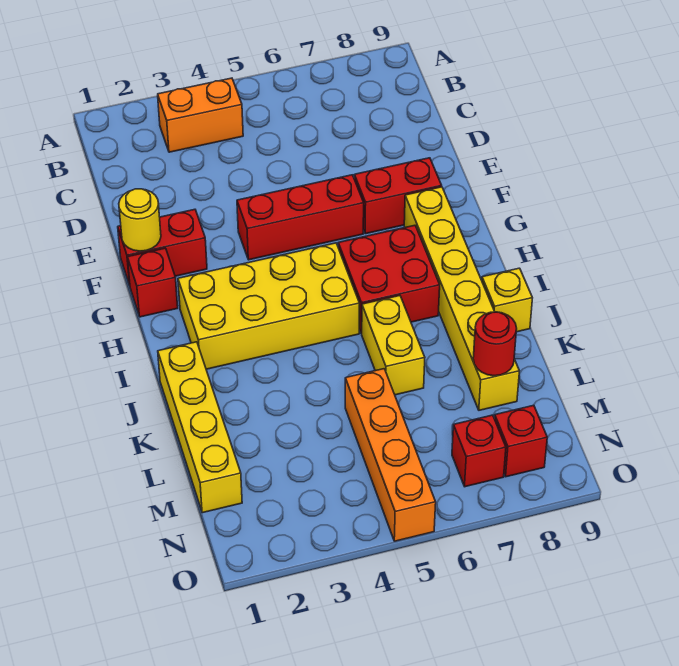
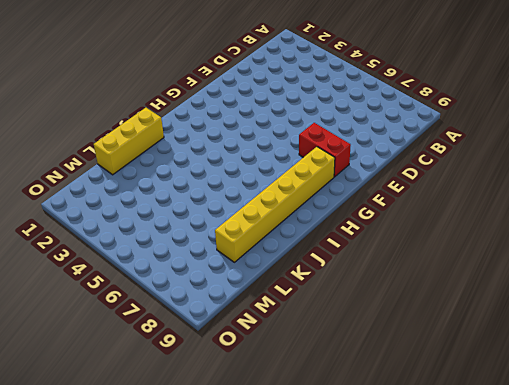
yellow 1x3 brick [94,108,164,175] -> yellow 1x4 brick [158,342,242,513]
none -> orange 1x2 brick [158,78,243,152]
none -> red 1x2 brick [118,209,207,285]
none -> red 1x3 brick [237,175,364,260]

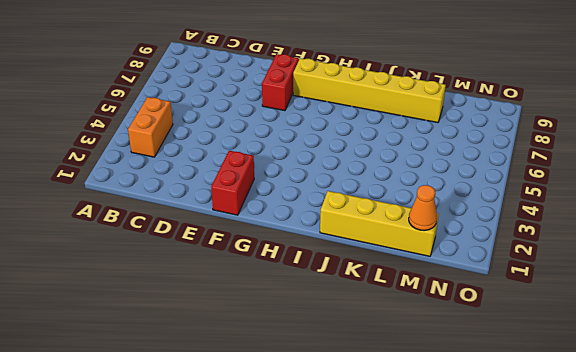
orange 1x1 cone [409,185,437,231] -> none
none -> red 1x3 brick [237,175,364,260]
none -> red 1x1 brick [127,248,178,317]
none -> yellow 2x4 brick [178,243,359,369]

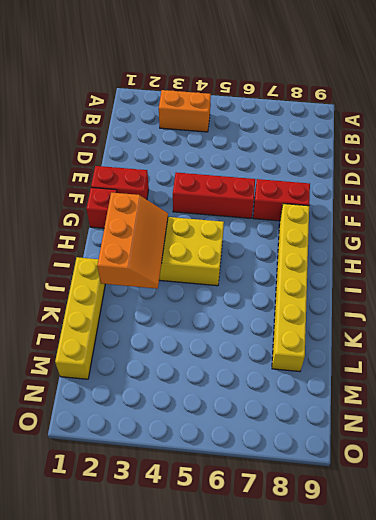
orange 2x3 slope [97,192,168,289] -> none
none -> red 2x2 brick [338,225,440,334]
none -> yellow 1x2 brick [362,296,425,395]
none -> yellow 1x1 brick [482,268,532,332]

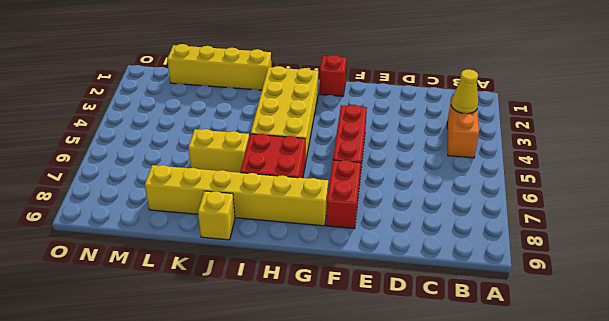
yellow 1x1 cone [451,69,478,114] -> none
none -> red 1x2 brick [118,209,207,285]
none -> orange 1x4 brick [345,369,436,541]
none -> red 1x1 brick [452,415,506,487]

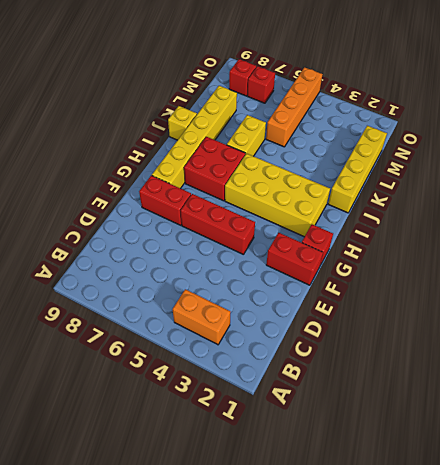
none -> yellow 1x1 round brick [119,189,161,251]
none -> red 1x1 round brick [473,312,517,376]

